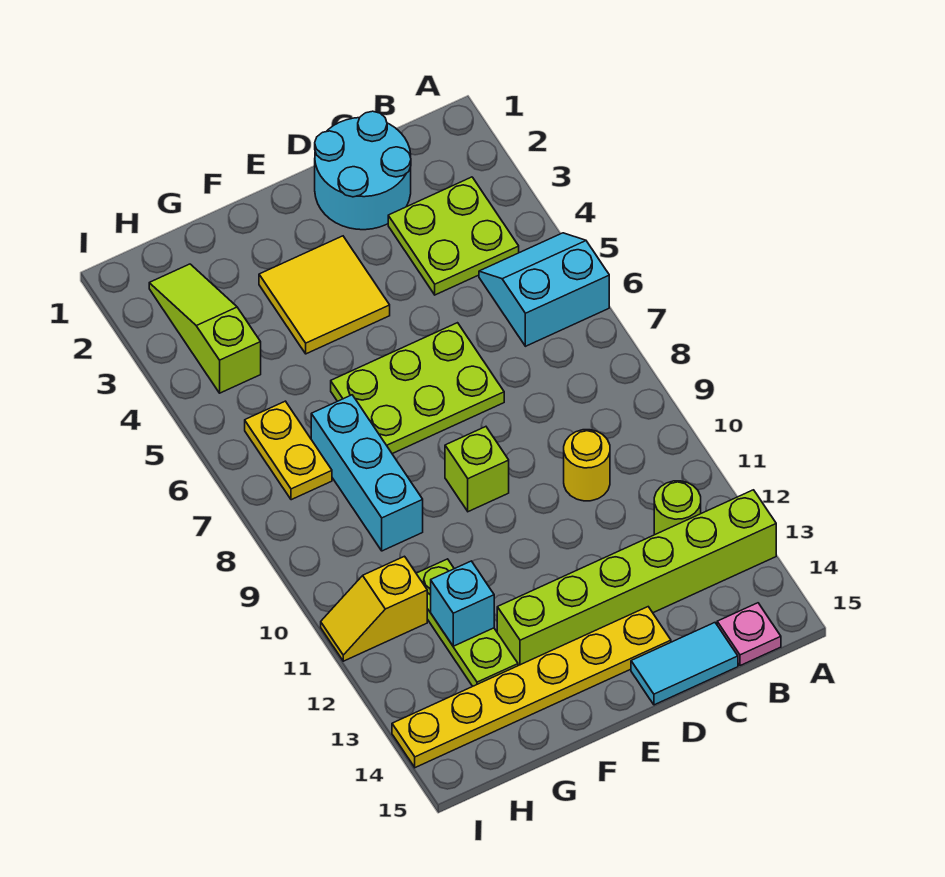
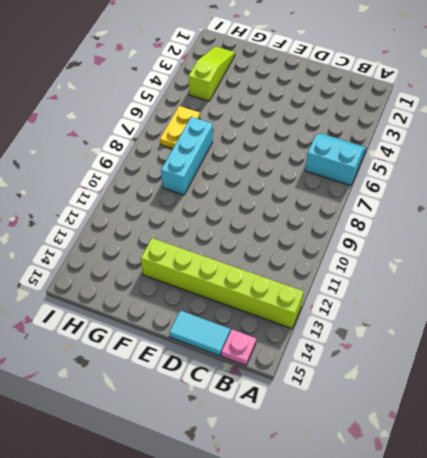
none -> lime 2x2 plate [388,177,519,295]
none -> lime 1x1 round brick [654,481,701,535]
none -> cyan 2x2 round brick [315,111,411,230]

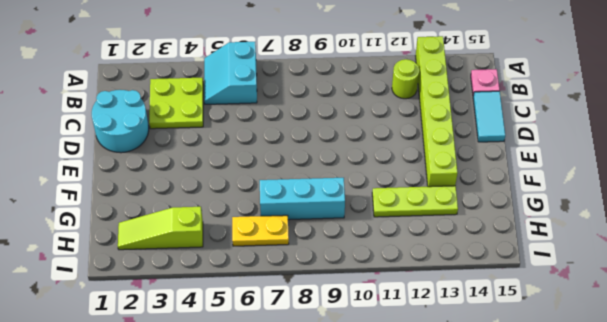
none -> yellow 1x1 round brick [564,430,610,501]
none -> lime 2x3 plate [331,323,504,454]
none -> yellow 1x6 plate [392,607,671,768]

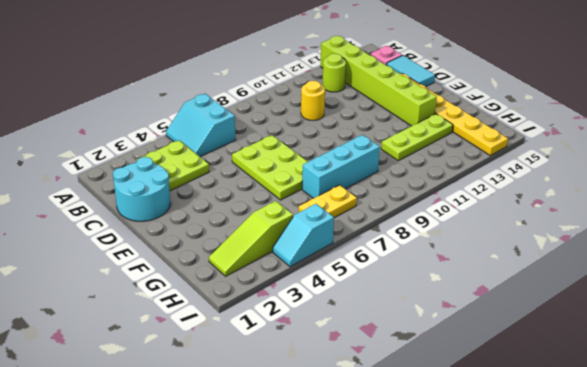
cyan 1x2 slope [273,204,334,267] -> none
none -> yellow 2x2 tile [259,236,390,354]
none -> lime 1x1 brick [445,427,509,512]
none -> yellow 1x2 slope [321,556,427,661]

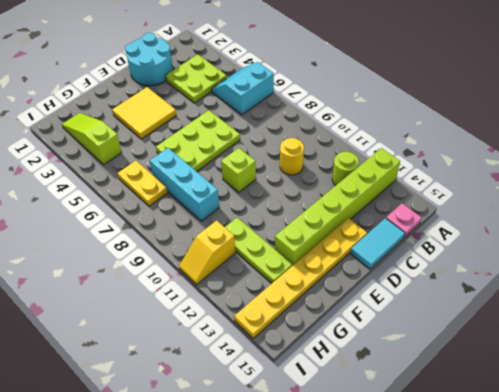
none -> cyan 1x1 brick [431,561,494,646]

